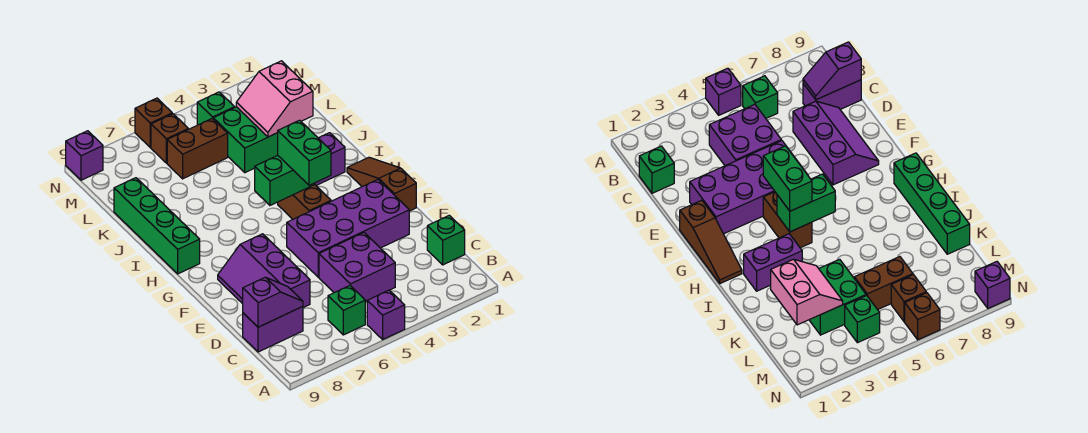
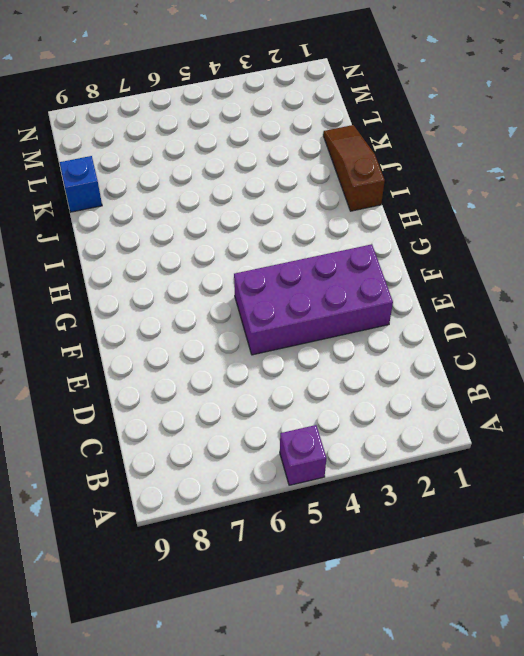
brown 1x3 slope [323,125,385,211] -> brown 1x3 slope moved to [347,157,416,211]
blue 1x1 brick [60,156,102,212] -> green 1x4 brick [114,178,200,274]
none -> green 1x1 brick [328,286,365,335]
none -> green 1x1 brick [427,215,465,265]
none -> purple 2x2 brick [319,233,395,302]

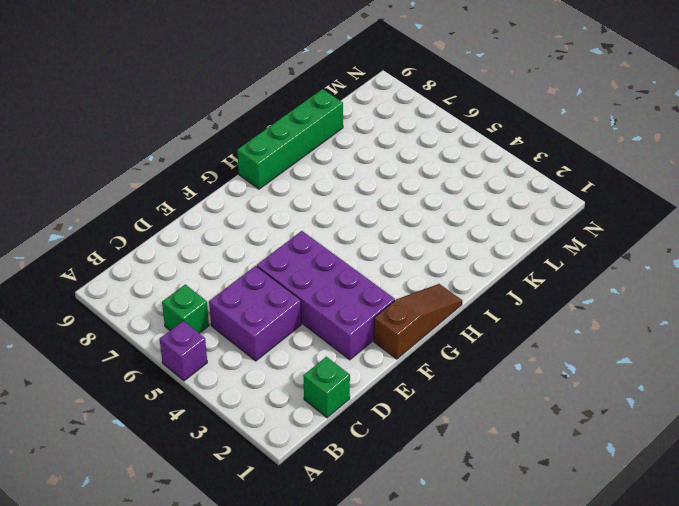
none -> purple 1x2 brick [243,306,303,352]
none -> purple 2x3 slope [218,234,310,308]
none -> brown 1x2 brick [278,185,331,219]

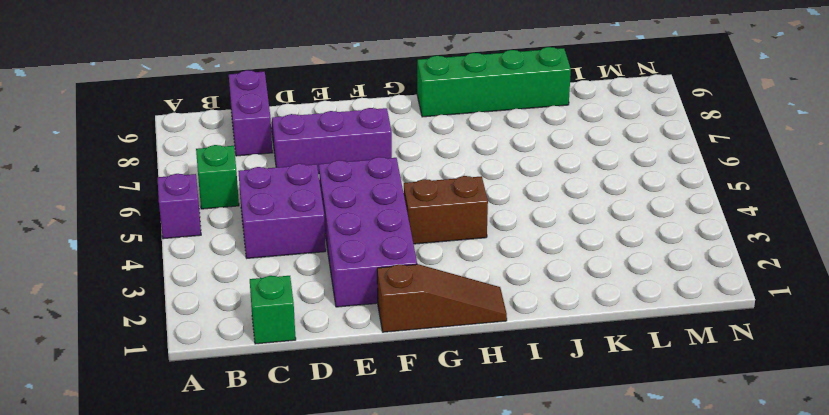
none -> purple 1x2 brick [315,133,345,185]
none -> green 2x2 brick [213,107,278,173]
none -> brown 1x2 brick [167,119,228,179]

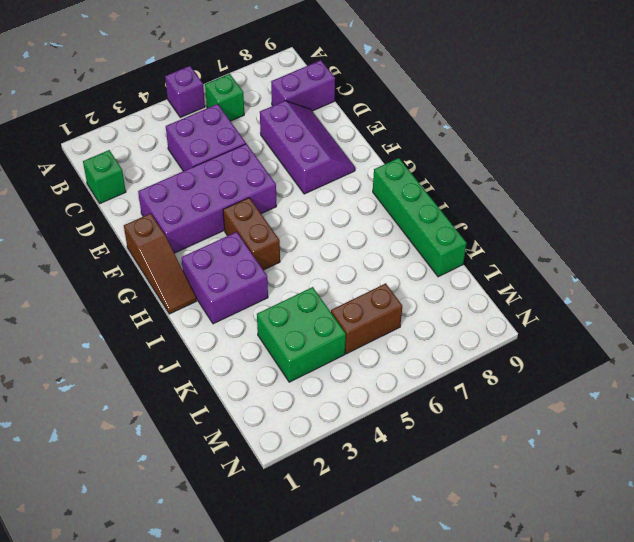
purple 2x2 brick [181,232,268,324] -> purple 1x2 brick [315,133,345,185]
none -> green 1x1 brick [197,92,235,125]
none -> brown 1x1 brick [151,114,188,163]
none -> brown 1x1 brick [135,98,172,148]

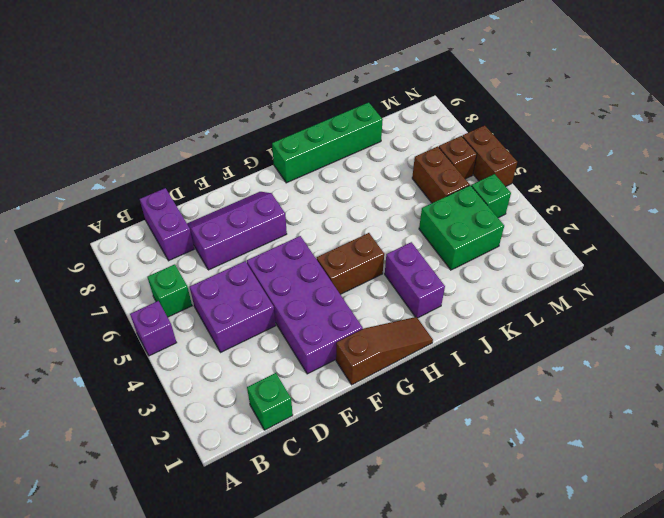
brown 1x2 brick [462,125,517,186] -> brown 1x1 brick [135,98,172,148]
none -> purple 1x1 brick [66,131,103,180]
none -> purple 1x2 slope [243,277,303,327]
none -> green 1x2 brick [255,155,315,205]

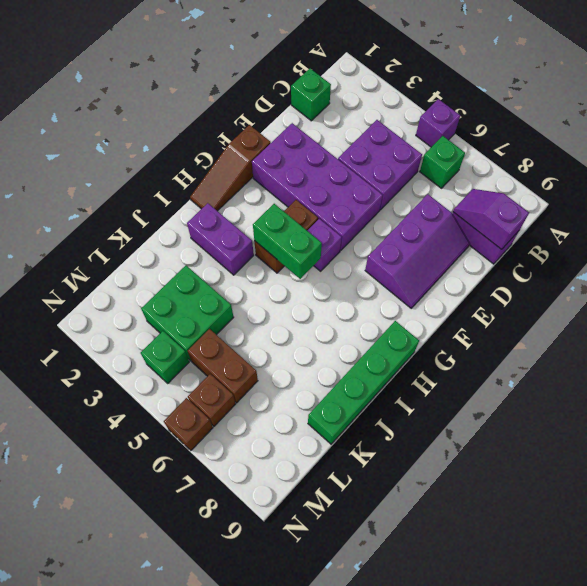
purple 1x1 brick [307,219,342,271] -> purple 1x1 brick moved to [66,131,103,180]
none -> pink 2x2 slope [236,61,313,137]
none -> green 1x2 brick [278,120,331,185]

